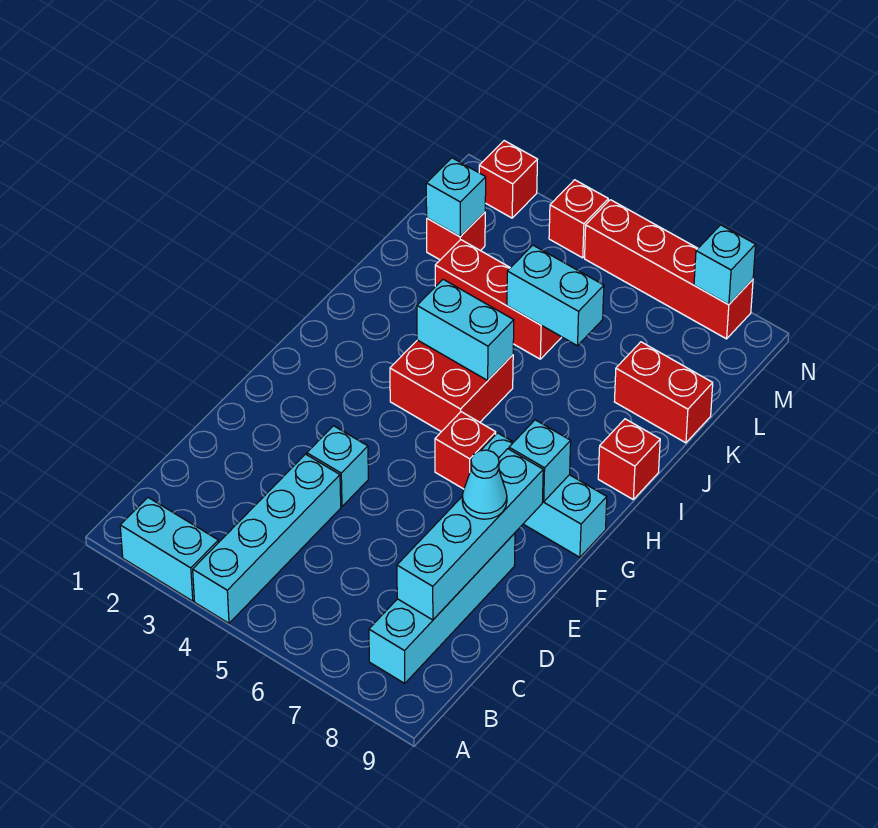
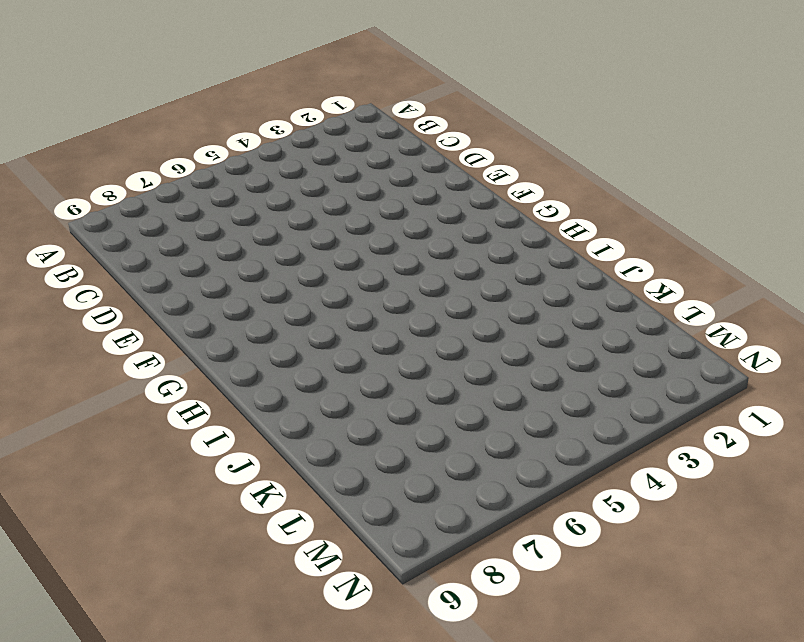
none -> cyan 1x2 brick [120,498,219,601]
none -> cyan 1x4 brick [193,454,341,623]
none -> cyan 1x4 brick [369,533,515,683]

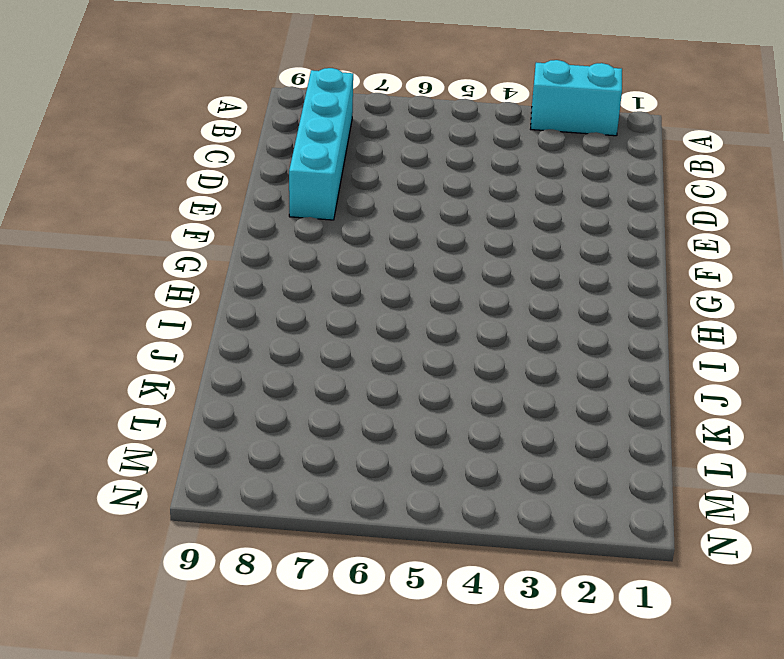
none -> cyan 1x4 brick [193,454,341,623]
none -> cyan 1x1 brick [307,426,368,506]
none -> red 1x1 brick [435,412,496,489]

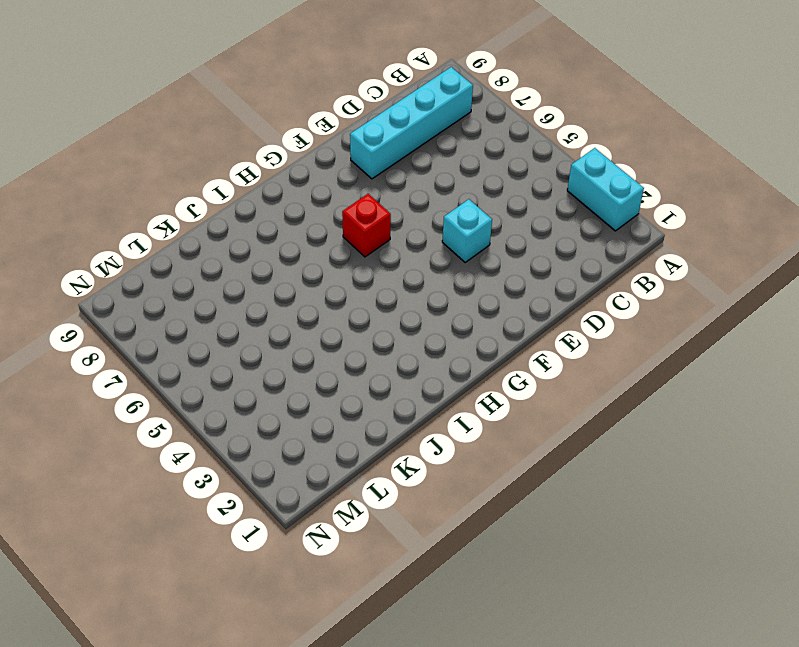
none -> cyan 1x4 brick [193,454,341,623]
none -> cyan 1x3 brick [481,433,607,557]
none -> red 2x2 brick [390,340,513,432]

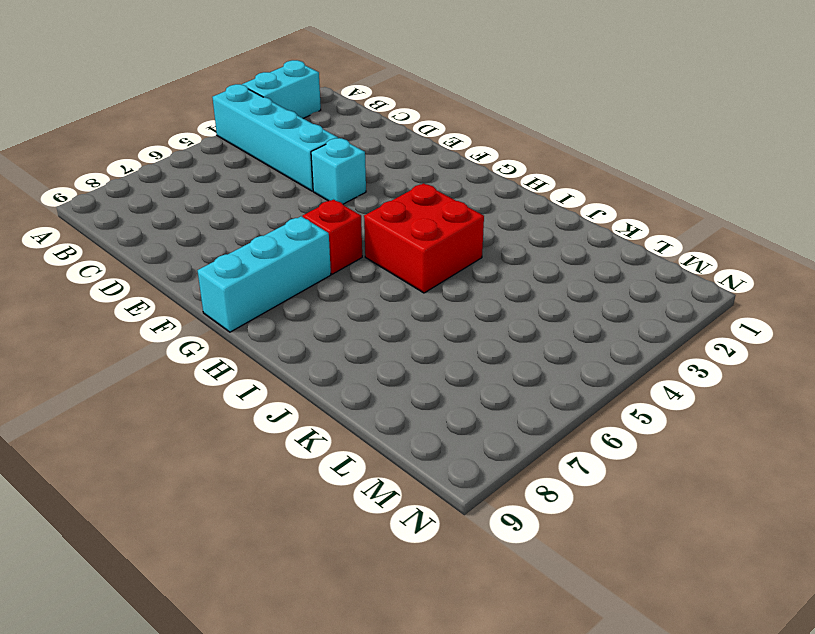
none -> cyan 1x4 brick [369,533,515,683]
none -> red 1x1 brick [598,419,660,499]
none -> red 1x3 brick [435,240,561,359]

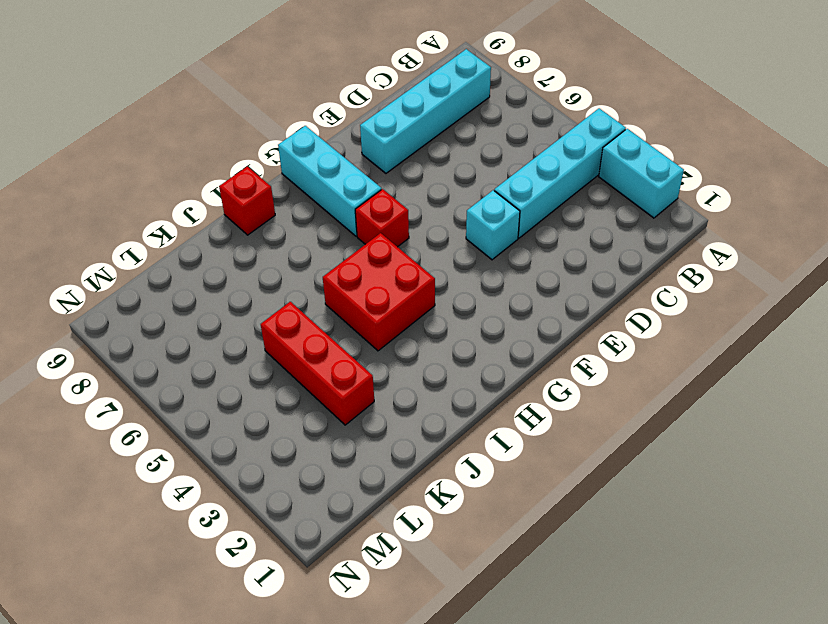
none -> red 1x2 brick [614,342,713,443]
none -> red 1x1 brick [427,212,485,260]
none -> red 1x1 brick [479,141,538,218]

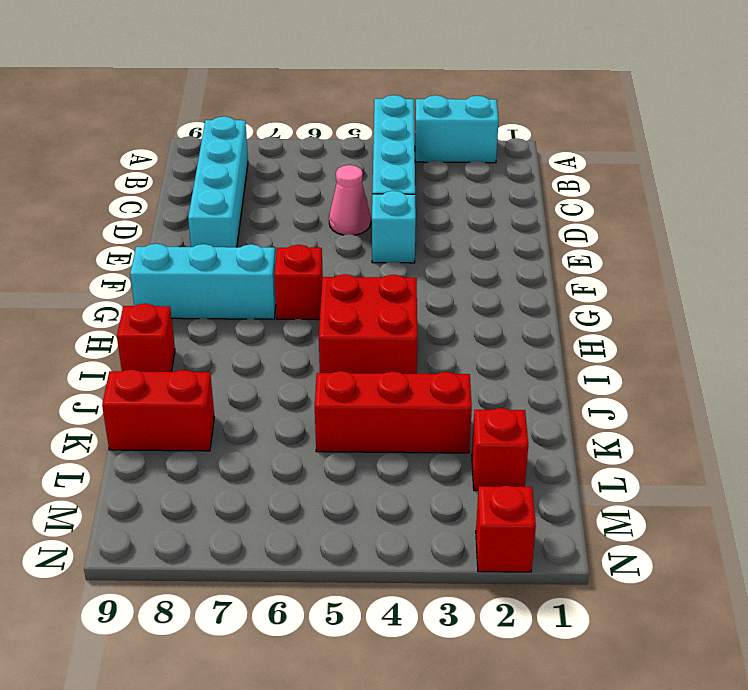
pink 1x1 cone [329,165,371,235] -> none
none -> red 1x1 brick [549,180,608,258]
none -> red 1x4 brick [585,200,753,339]
none -> cyan 1x4 brick [397,449,543,620]

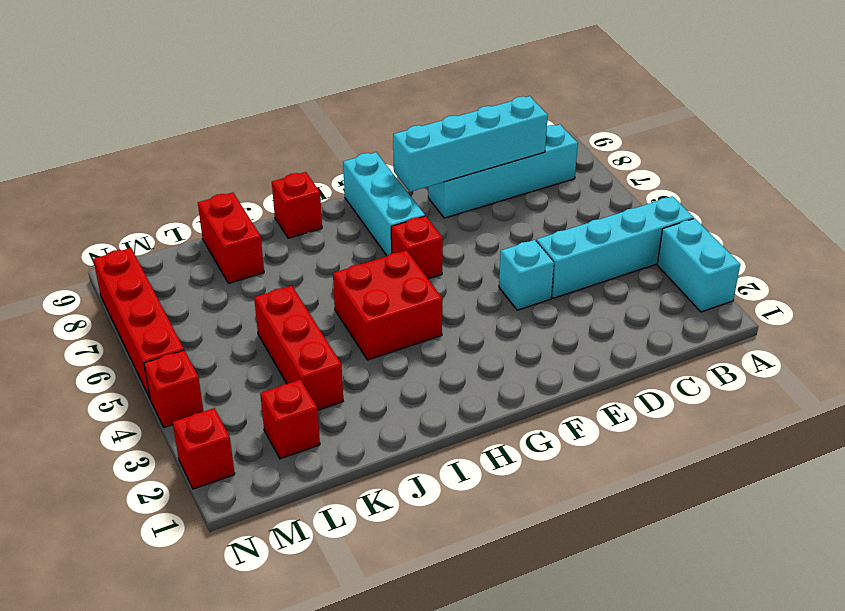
none -> cyan 1x1 brick [509,420,571,502]
none -> cyan 1x2 brick [417,279,514,380]
none -> cyan 1x2 brick [507,245,604,346]

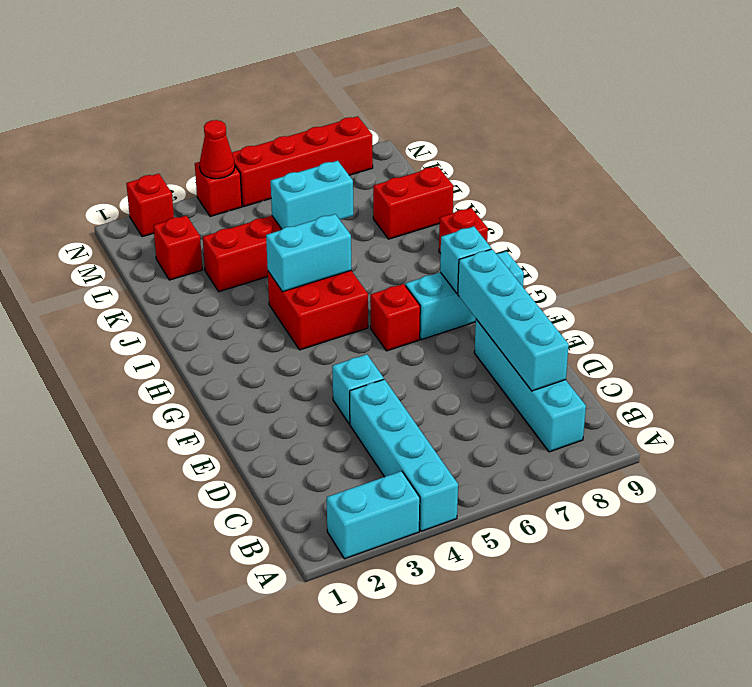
red 1x1 cone [200,120,235,179] -> none
none -> cyan 1x1 brick [426,158,486,237]
none -> cyan 1x1 brick [694,225,756,304]
none -> cyan 1x1 cone [462,450,507,519]

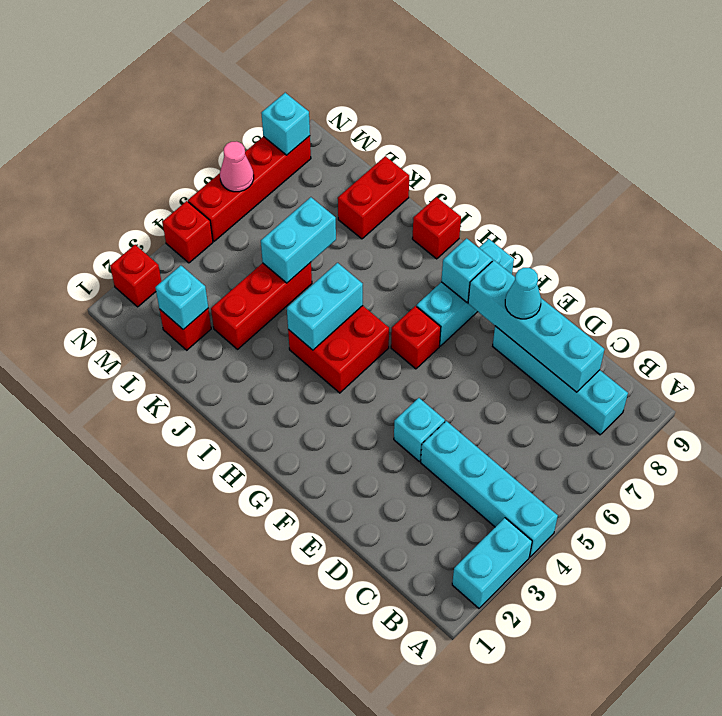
pink 1x1 cone [220,141,254,192] -> none

